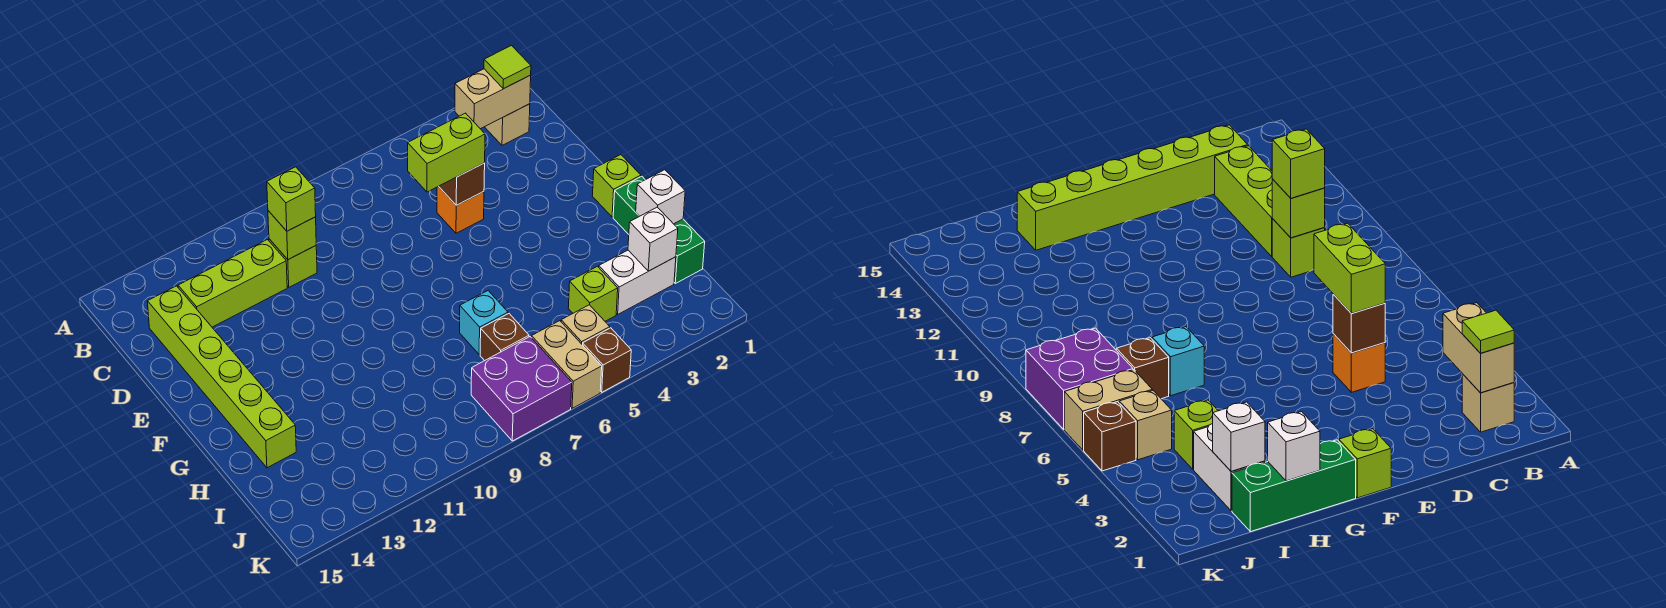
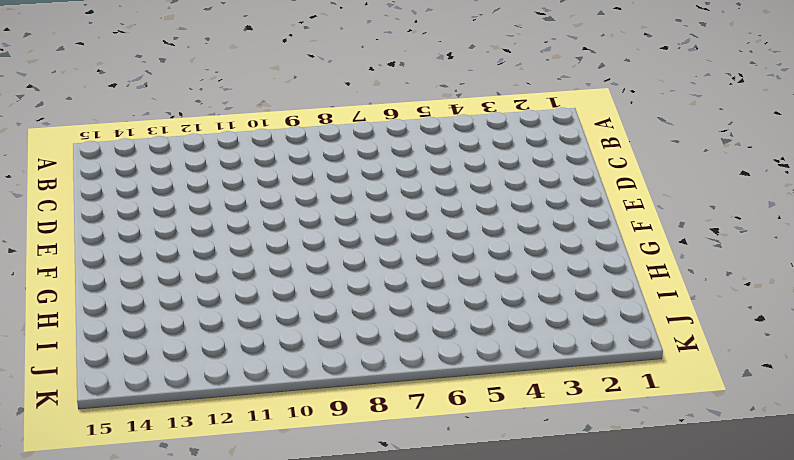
none -> tan 1x1 brick [485,104,530,145]
none -> lime 1x1 brick [269,239,317,287]
none -> lime 1x3 brick [178,240,287,327]

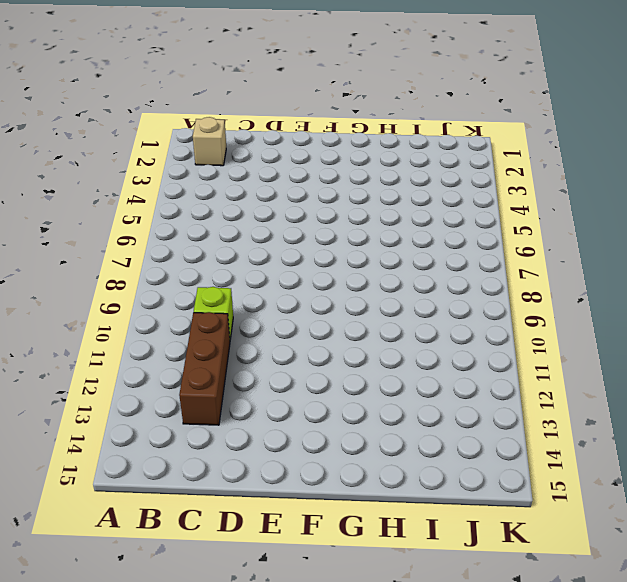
brown 1x3 brick [179,312,230,425] -> lime 1x3 brick [178,240,287,327]
none -> lime 1x6 brick [148,286,296,468]
none -> orange 1x1 brick [437,186,484,233]
none -> lime 1x1 brick [592,155,641,217]

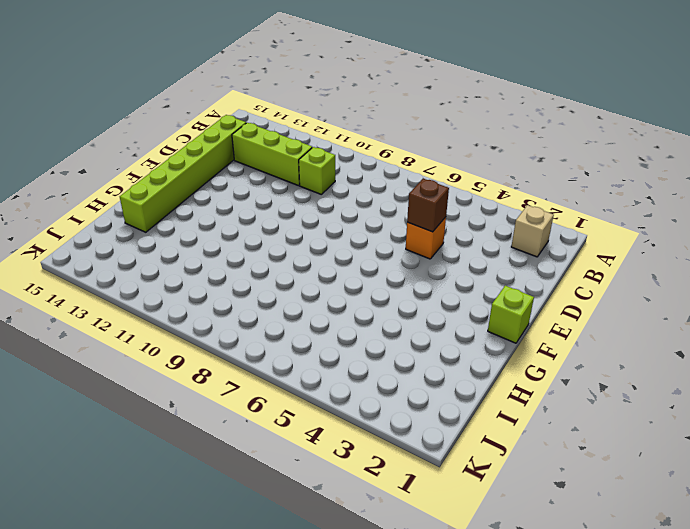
none -> green 1x3 brick [613,176,705,284]
none -> cyan 1x1 brick [460,291,508,354]
none -> white 1x2 brick [599,250,676,314]

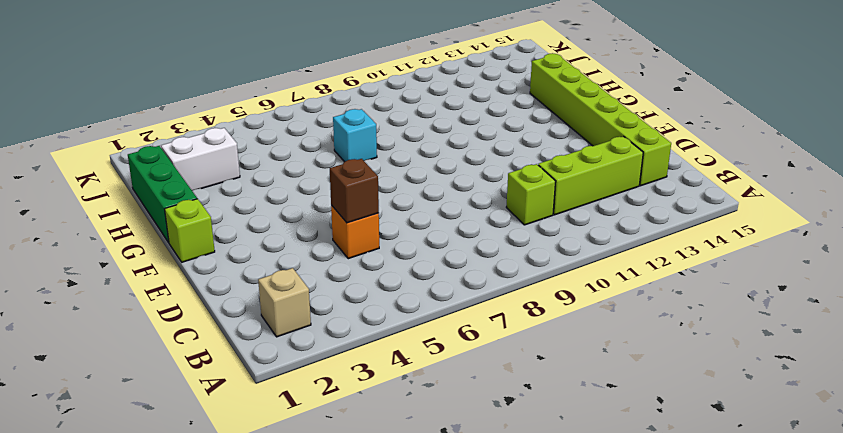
none -> lime 1x1 brick [568,266,618,321]
none -> brown 1x1 brick [480,314,529,361]
none -> tan 1x1 brick [561,305,610,345]

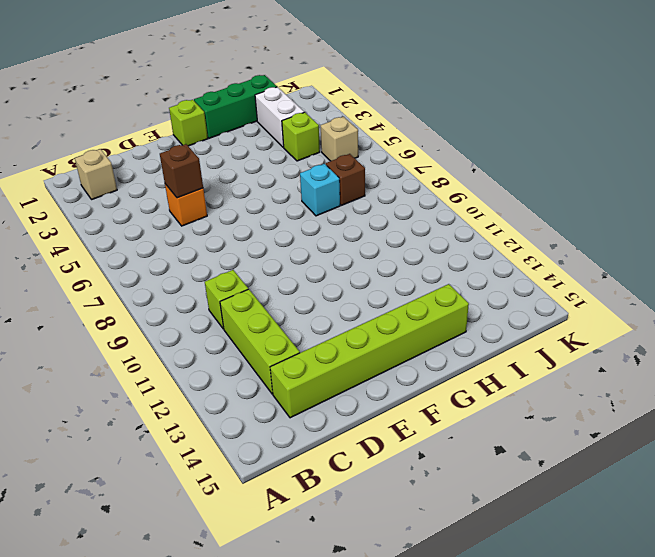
none -> tan 1x2 brick [532,321,602,408]
none -> purple 2x2 brick [471,337,572,441]
none -> brown 1x1 brick [583,328,631,392]

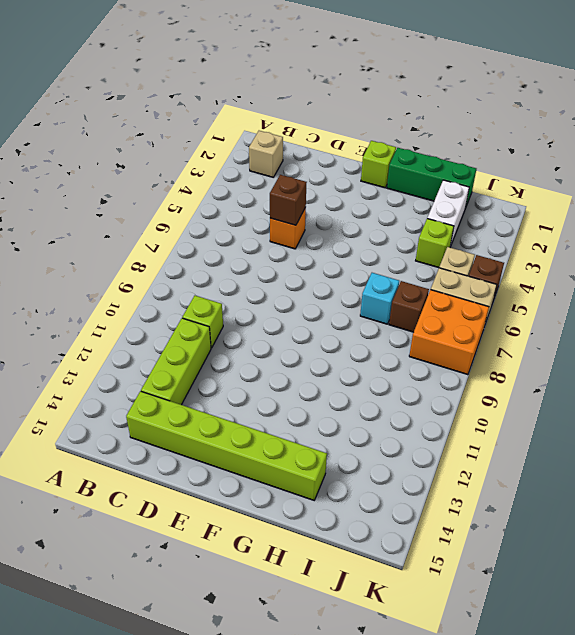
orange 2x2 brick [409,290,489,375] -> purple 2x2 brick [471,337,572,441]
none -> tan 1x2 brick [455,69,531,129]
none -> lime 1x1 brick [268,211,316,260]
none -> white 1x1 brick [636,170,685,224]

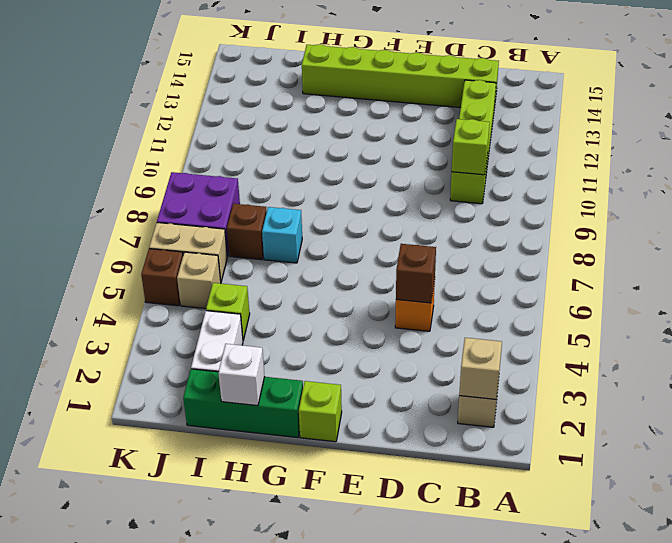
tan 1x1 brick [459,338,502,399] -> tan 1x2 brick [455,69,531,129]
none -> white 1x1 brick [628,207,678,271]
none -> lime 1x1 tile [484,46,531,89]
none -> lime 1x1 brick [267,167,316,231]

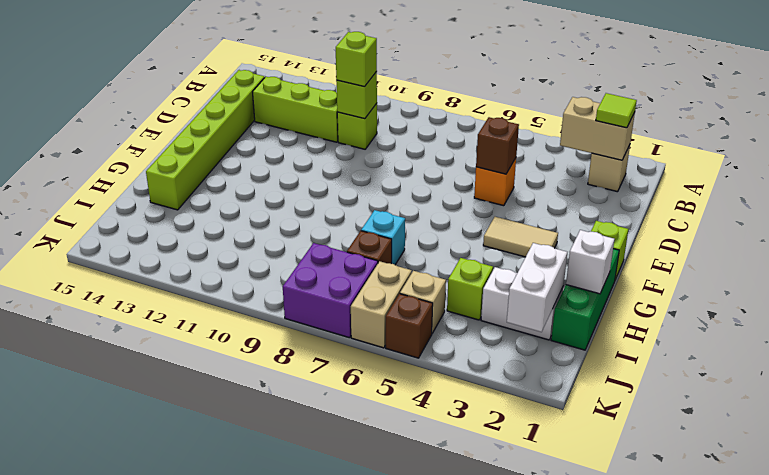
tan 1x2 tile [483,217,558,257] -> none
white 1x2 brick [507,243,567,332] -> white 1x1 brick [628,207,678,271]
none -> lime 1x2 brick [408,113,485,192]

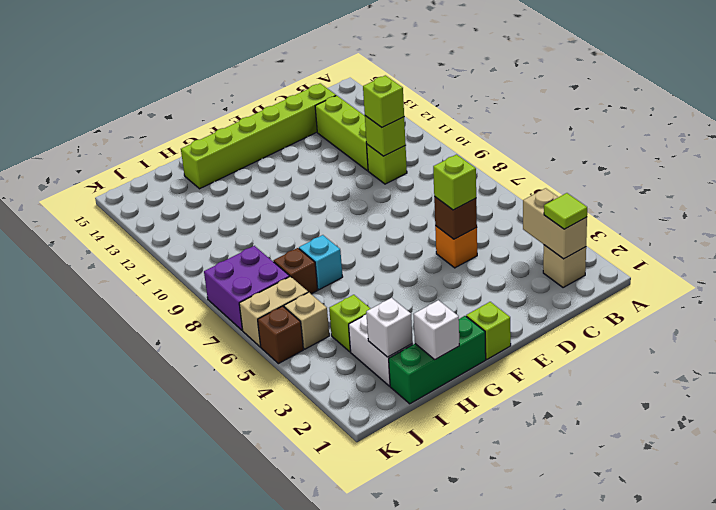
lime 1x1 brick [433,154,476,210] -> lime 1x2 brick [408,113,485,192]

